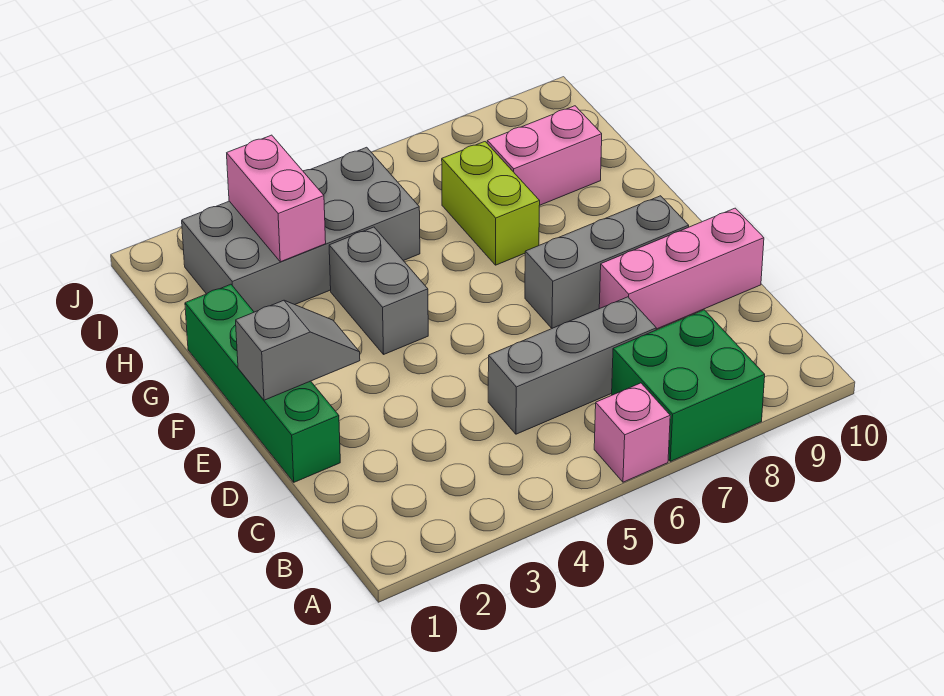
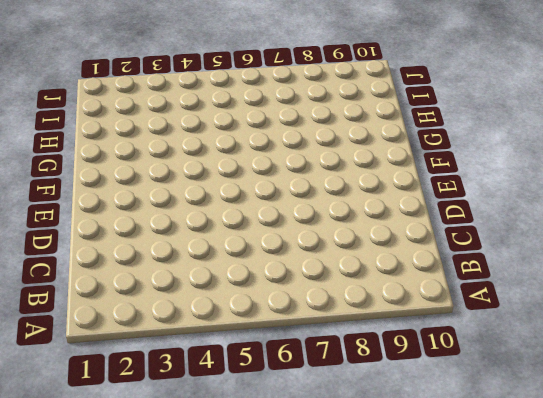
none -> pink 1x1 brick [594,383,670,482]
none -> green 2x2 brick [612,310,765,461]
none -> grey 1x3 brick [488,297,656,434]

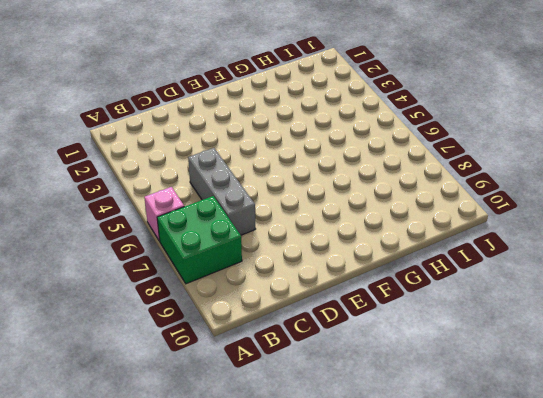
none -> green 1x4 brick [185,284,340,482]
none -> pink 1x3 brick [599,208,764,329]
none -> grey 1x3 brick [525,196,689,328]

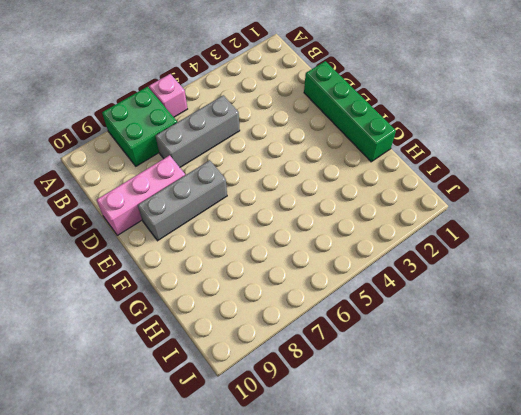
none -> grey 1x2 brick [329,227,428,354]
none -> lime 1x2 brick [442,142,540,265]
none -> grey 2x4 brick [182,147,420,312]

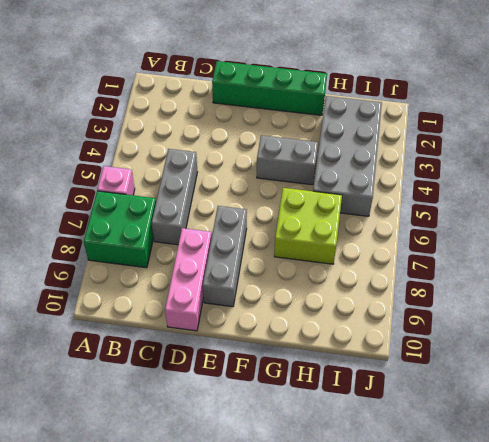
lime 2x2 brick [274,188,342,264] -> lime 1x2 brick [442,142,540,265]
none -> pink 1x2 brick [487,106,602,205]
none -> grey 1x2 slope [236,300,360,400]
none -> pink 1x2 brick [227,135,326,262]

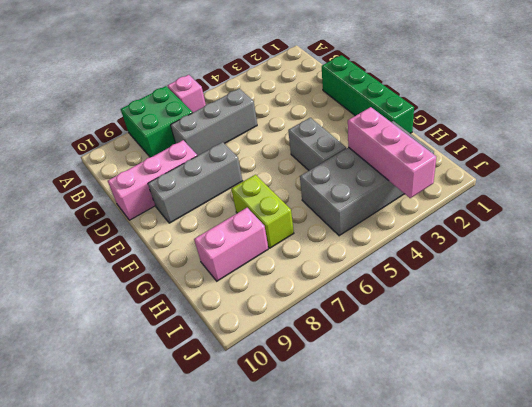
pink 1x3 brick [348,107,436,198] -> pink 1x2 brick [227,135,326,262]
none -> grey 1x2 slope [236,300,360,400]

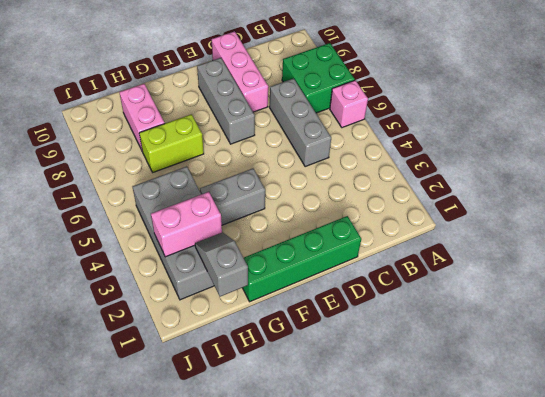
grey 1x2 slope [195,232,248,297] -> grey 1x2 slope moved to [236,300,360,400]

